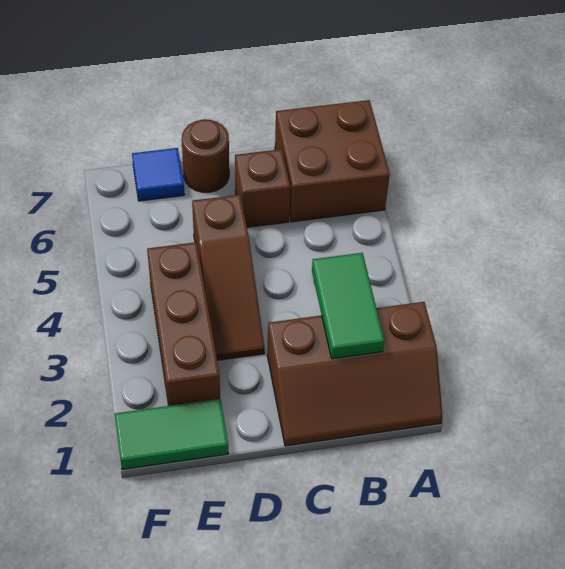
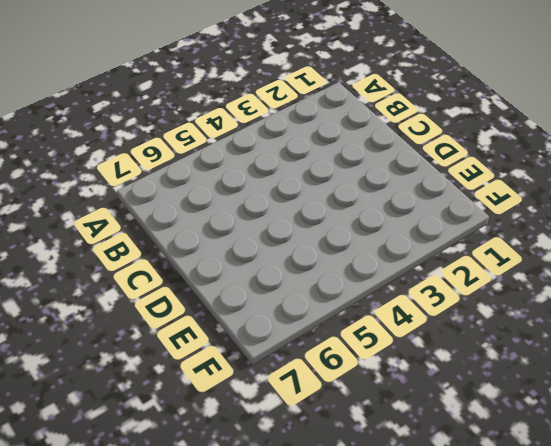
none -> brown 2x3 slope [267,302,443,446]
none -> brown 2x2 brick [275,100,390,222]

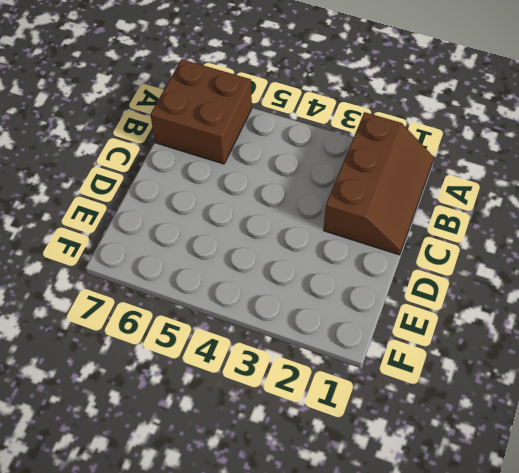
none -> brown 1x1 brick [235,149,290,227]
none -> brown 1x3 slope [192,195,265,360]

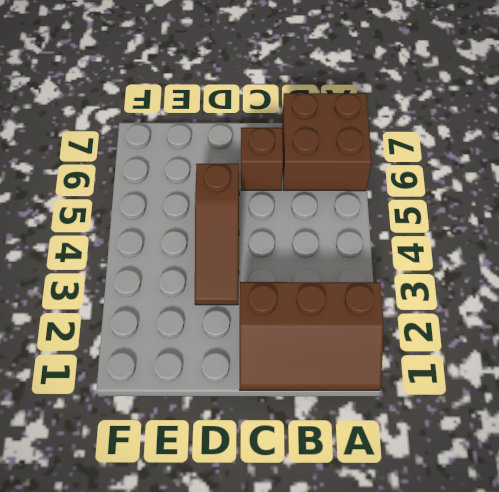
none -> brown 1x1 round brick [182,119,229,192]
none -> green 1x2 tile [115,399,228,469]

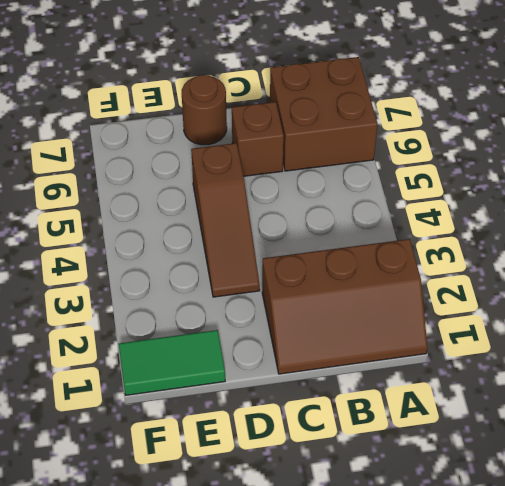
none -> brown 1x3 brick [147,242,220,406]
none -> blue 1x1 tile [132,148,185,201]

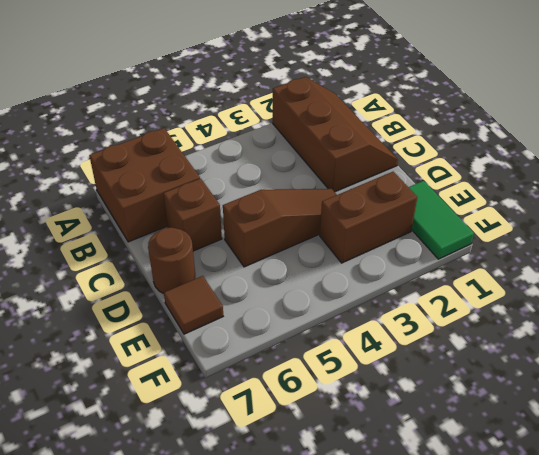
brown 1x2 brick [320,172,417,263] -> brown 1x3 brick [147,242,220,406]
brown 1x1 tile [164,276,223,334] -> blue 1x1 tile [132,148,185,201]
none -> green 1x2 tile [312,253,384,359]

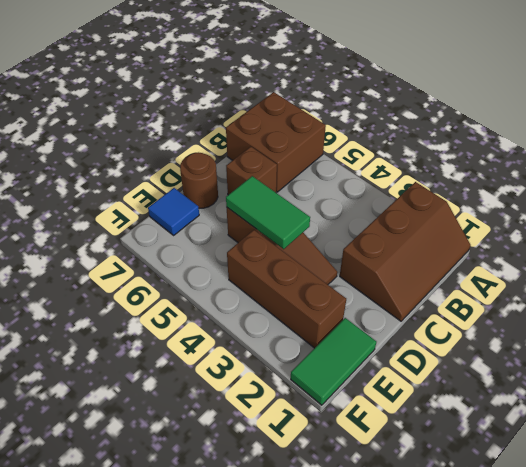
green 1x2 tile [226,176,310,249] -> green 1x2 tile moved to [312,253,384,359]

